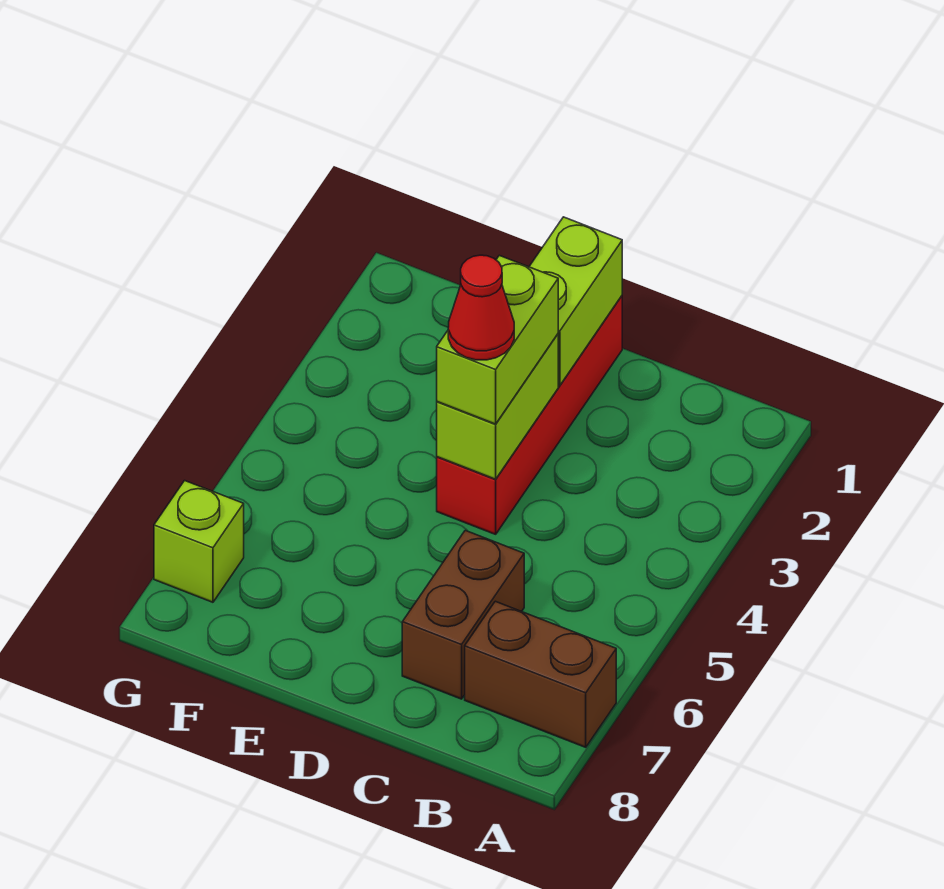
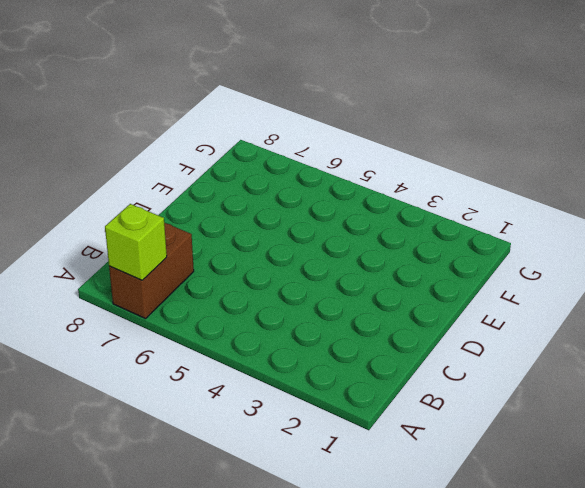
lime 1x1 brick [105,204,167,280] -> lime 1x1 brick moved to [154,481,244,602]
none -> brown 1x2 brick [402,530,524,699]
none -> red 1x4 brick [437,296,622,534]

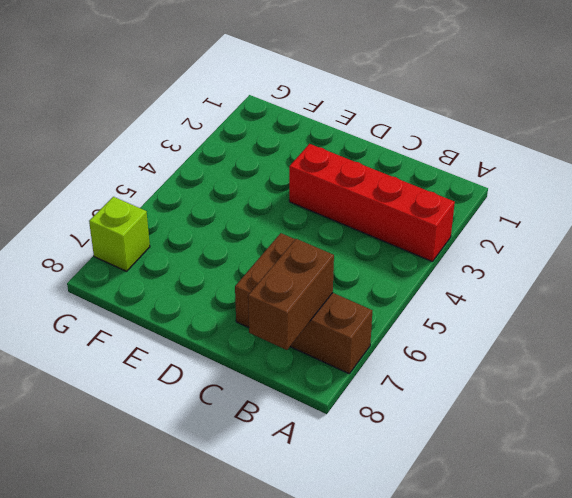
red 1x4 brick [289,144,455,262] -> red 1x4 brick turned to [437,296,622,534]
brown 1x2 brick [248,239,334,350] -> none
none -> lime 1x2 brick [529,217,622,386]
none -> lime 1x2 brick [437,334,558,479]

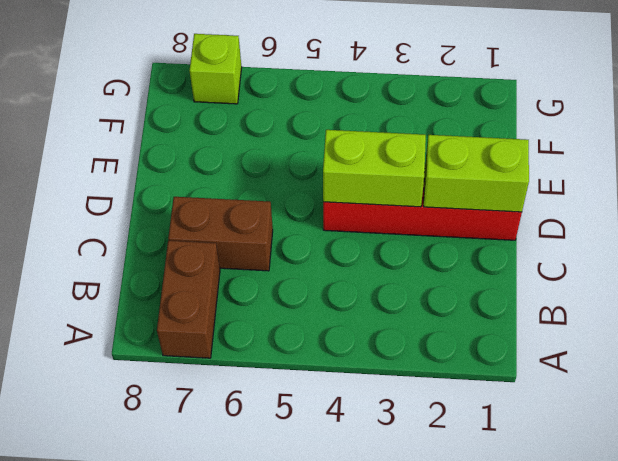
none -> lime 1x2 brick [437,255,558,424]
none -> red 1x1 cone [448,255,514,360]

